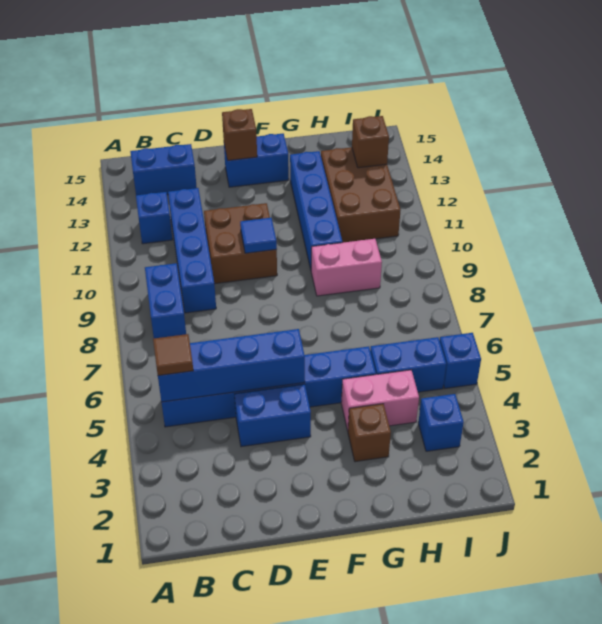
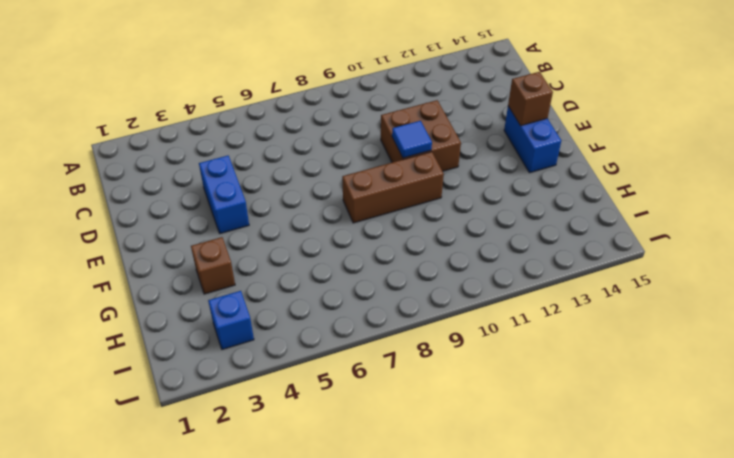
brown 1x3 brick [342,152,444,223] -> none
none -> blue 1x6 brick [161,346,376,427]
none -> blue 1x2 brick [145,263,186,338]
none -> blue 1x1 brick [136,192,172,244]

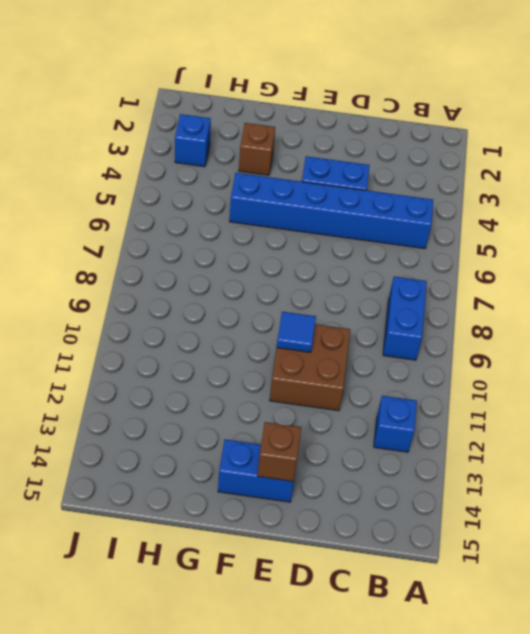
none -> blue 1x2 brick [130,144,197,195]
none -> blue 1x4 brick [168,188,216,313]
none -> pink 1x2 brick [341,370,419,431]

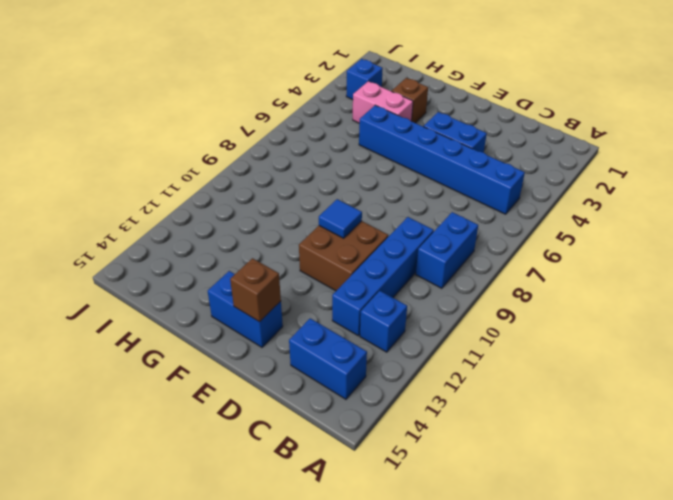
none -> pink 1x2 brick [311,239,382,296]
none -> blue 1x4 brick [290,151,342,269]
none -> blue 1x2 brick [370,337,446,392]

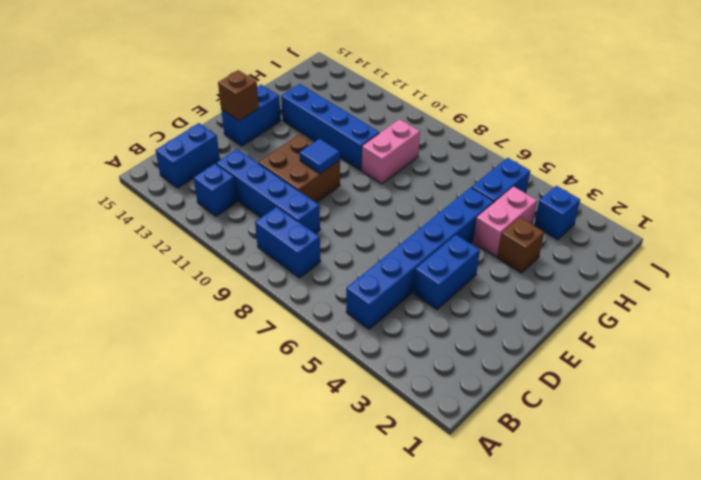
none -> brown 2x3 brick [321,147,401,243]
none -> blue 1x1 brick [440,333,481,388]
none -> blue 1x4 brick [158,329,305,402]

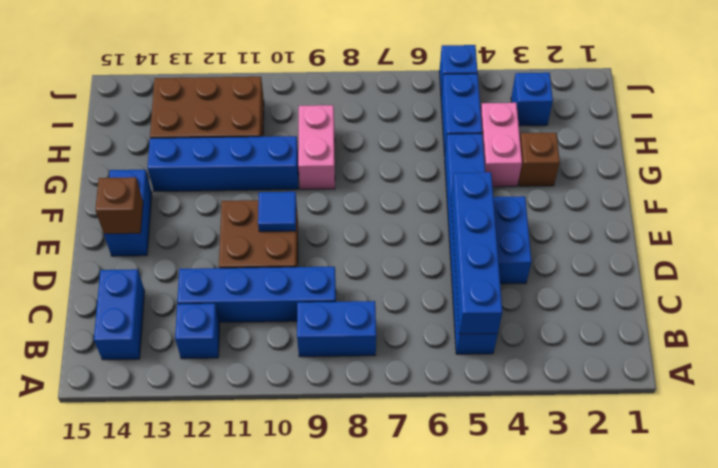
none -> brown 1x1 brick [352,116,389,168]
none -> brown 1x1 tile [153,334,193,375]

